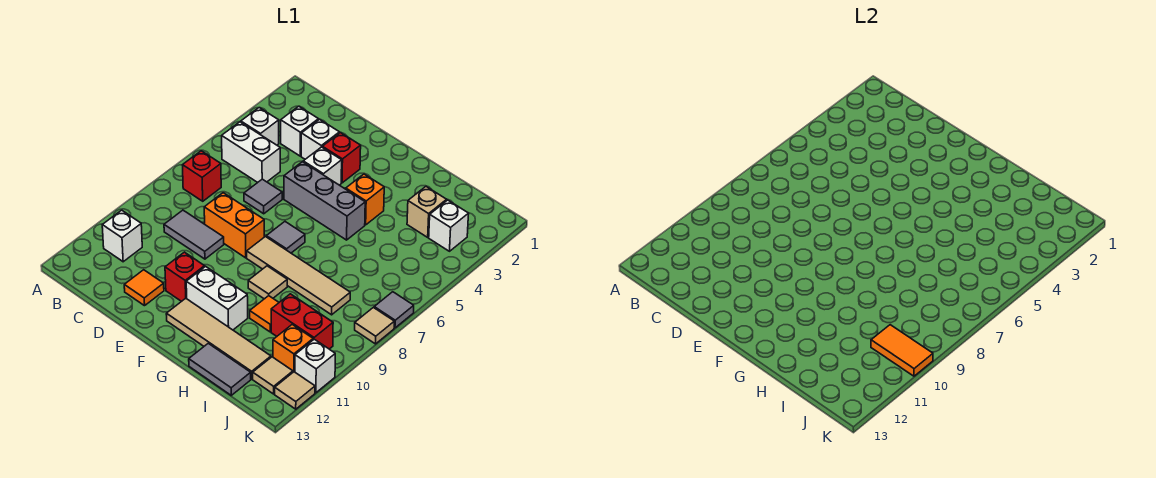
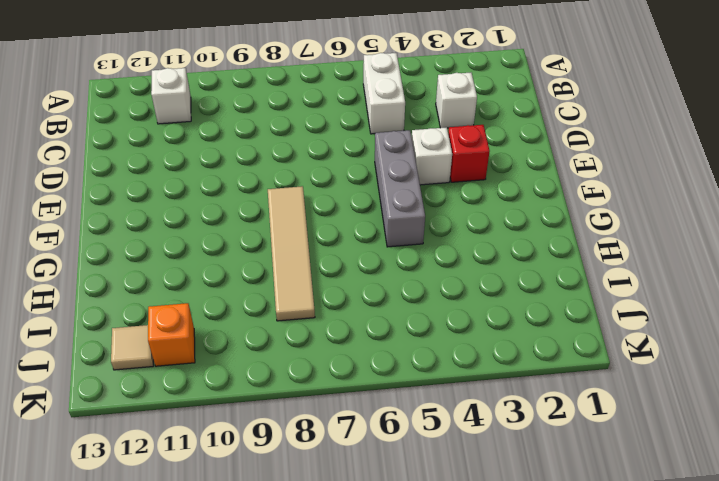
none -> white 1x1 brick [241,108,279,145]
none -> red 1x1 brick [183,151,221,201]
none -> grey 1x2 tile [164,210,224,259]
none -> white 1x1 brick [301,119,339,159]

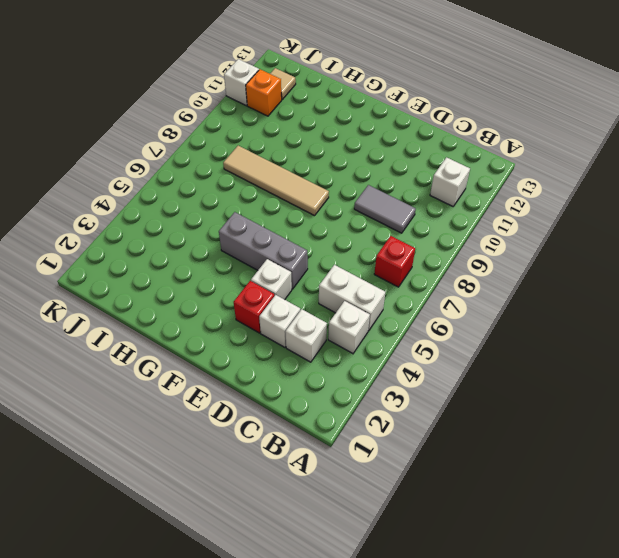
none -> grey 1x1 tile [244,179,282,214]
none -> orange 1x2 brick [204,193,264,258]
none -> orange 1x1 tile [124,270,164,306]
none -> red 1x1 brick [165,252,205,302]

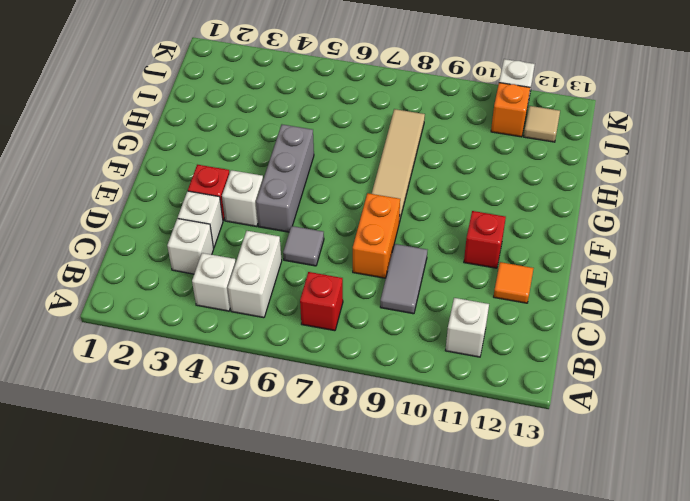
none -> grey 1x1 tile [266,222,305,253]
none -> white 1x2 brick [186,267,248,330]
none -> tan 1x4 tile [166,298,271,379]
none -> orange 1x1 brick [346,174,384,225]

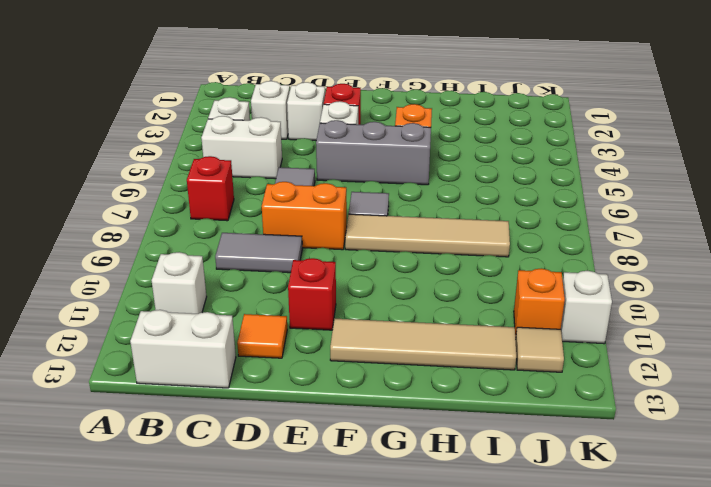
white 1x2 brick [130,310,236,388] -> white 1x2 brick moved to [186,267,248,330]
none -> tan 1x1 tile [248,266,287,299]
none -> orange 1x1 tile [250,296,279,332]
none -> grey 1x2 tile [189,343,251,395]
none -> tan 1x1 brick [407,187,447,237]

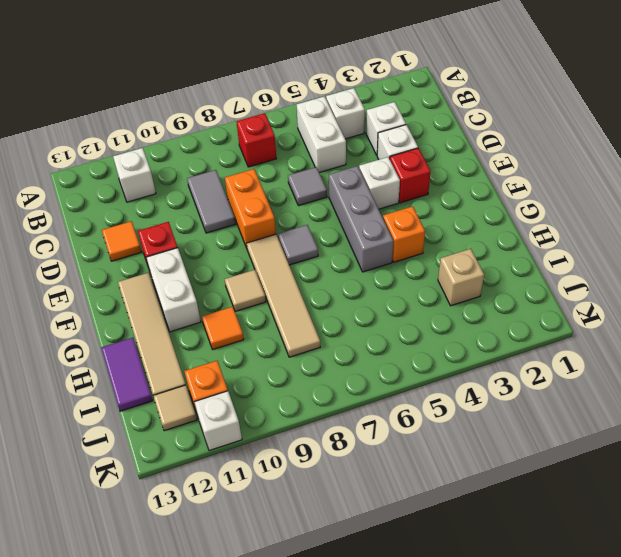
purple 1x2 tile [101,338,153,411] -> grey 1x2 tile [189,343,251,395]
none -> red 1x2 brick [271,294,333,349]
none -> white 1x1 brick [429,200,469,251]
none -> grey 1x1 tile [374,292,414,328]
none -> tan 1x1 tile [355,307,394,344]

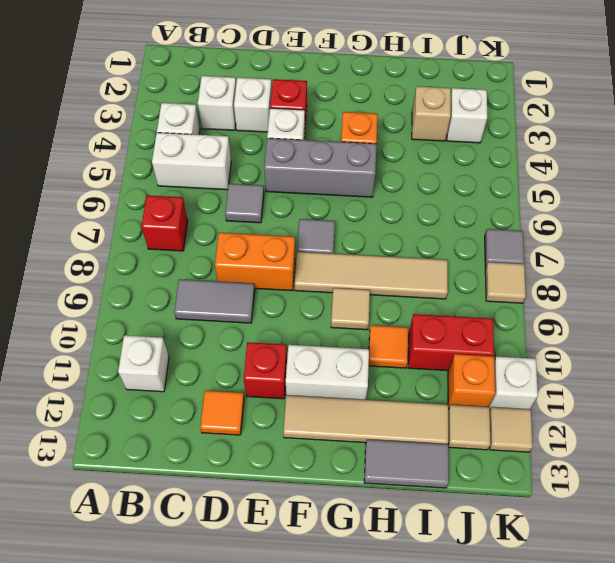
none -> orange 1x2 tile [871,325,933,376]

